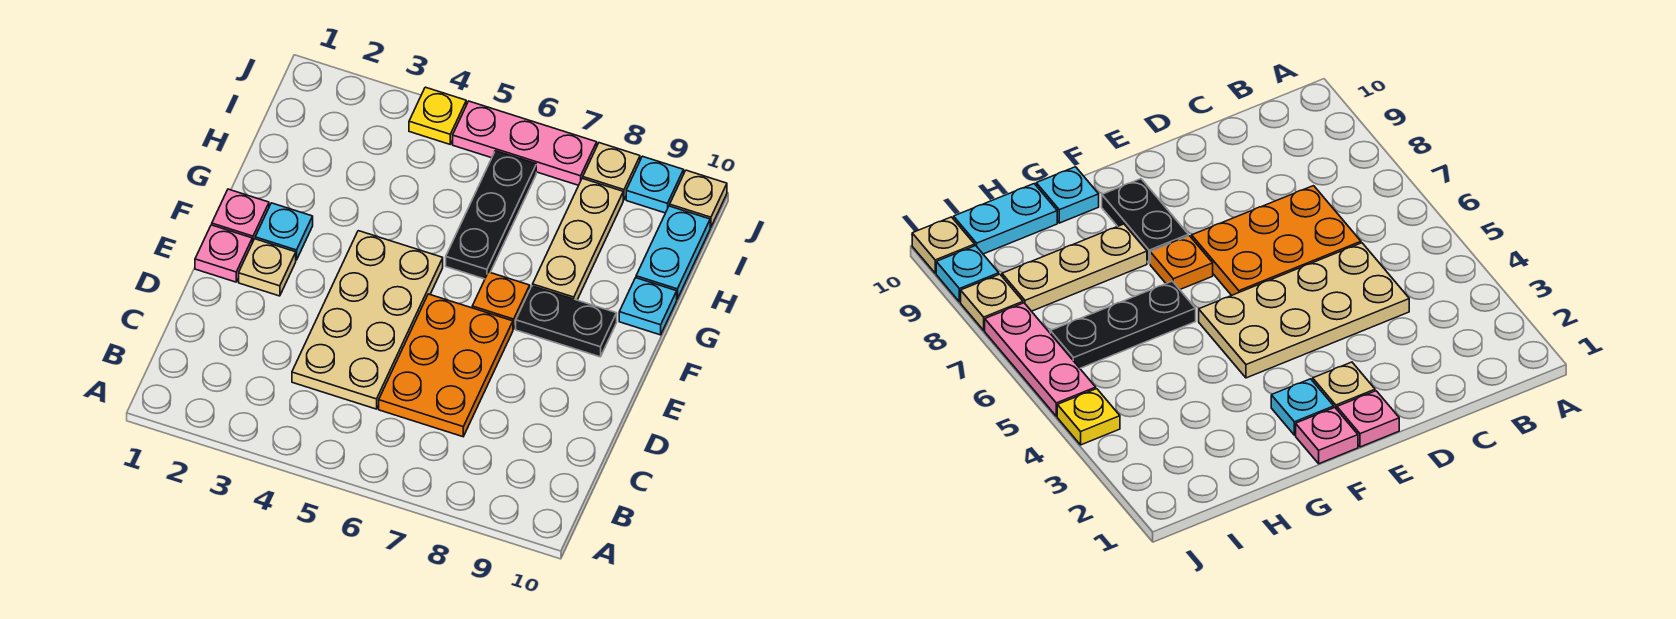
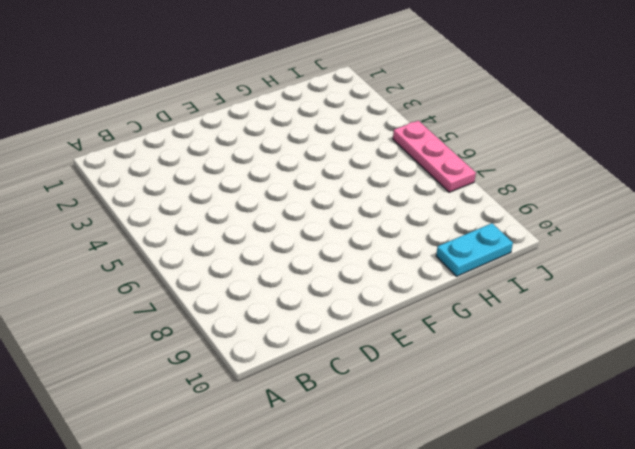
none -> tan 2x4 plate [292,231,443,409]
none -> orange 2x3 plate [379,294,513,437]
none -> pink 1x1 plate [195,225,252,282]

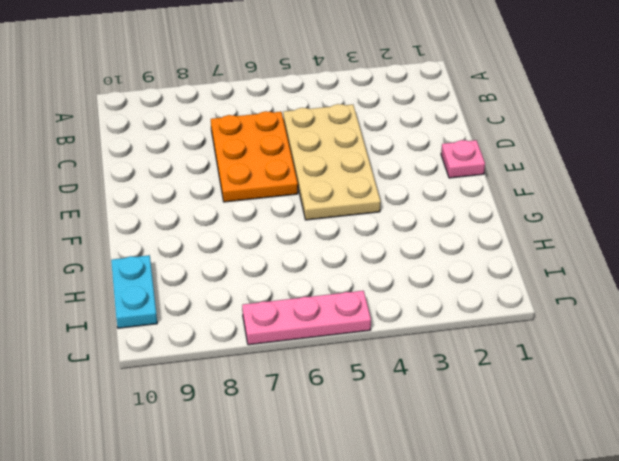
none -> tan 1x1 plate [239,239,296,296]
none -> pink 1x1 plate [212,189,269,243]
none -> cyan 1x1 plate [255,203,313,260]

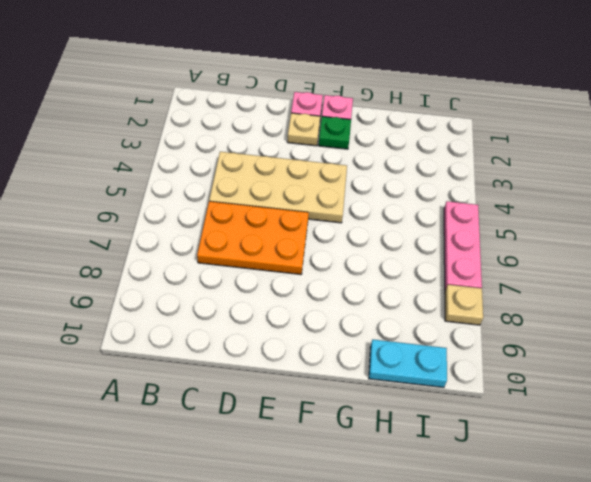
green 1x1 plate [319,116,351,149] -> cyan 1x1 plate [255,203,313,260]
none -> orange 1x1 plate [472,272,530,329]
none -> black 1x2 plate [516,286,617,357]
none -> black 1x3 plate [446,151,536,279]

